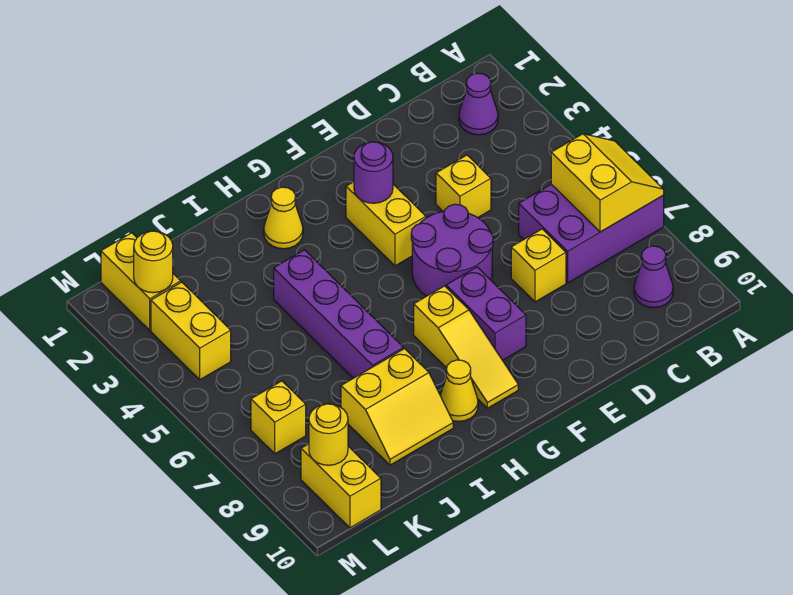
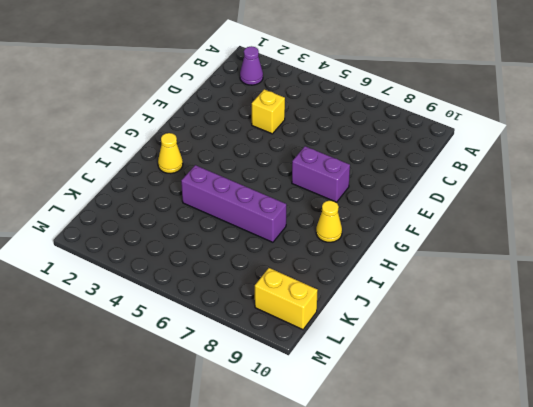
none -> purple 2x3 brick [519,184,664,283]
none -> purple 1x1 cone [634,246,673,308]
none -> yellow 1x1 brick [511,229,566,302]

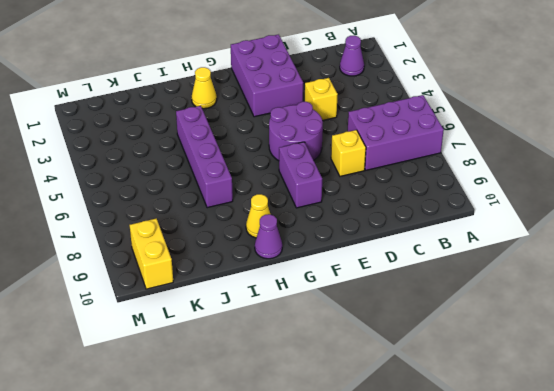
purple 2x3 brick [231,35,303,117] -> yellow 1x2 brick [346,182,426,266]
purple 1x1 cone [255,214,282,259] -> purple 1x1 cone moved to [634,246,673,308]
none -> yellow 1x3 slope [414,286,518,408]
none -> yellow 2x2 slope [341,349,453,465]
none -> yellow 1x2 brick [101,233,181,330]

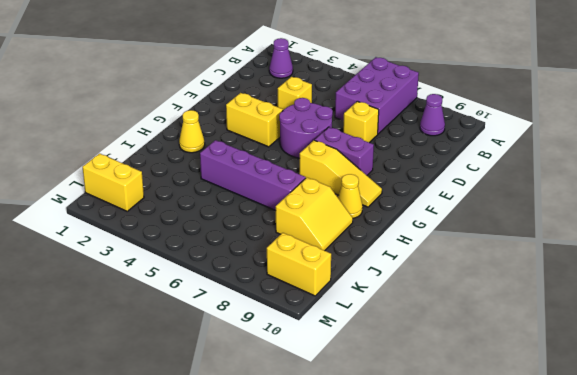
none -> yellow 1x2 brick [151,282,231,380]
none -> yellow 1x1 brick [251,381,306,454]
none -> yellow 2x2 slope [551,134,664,232]

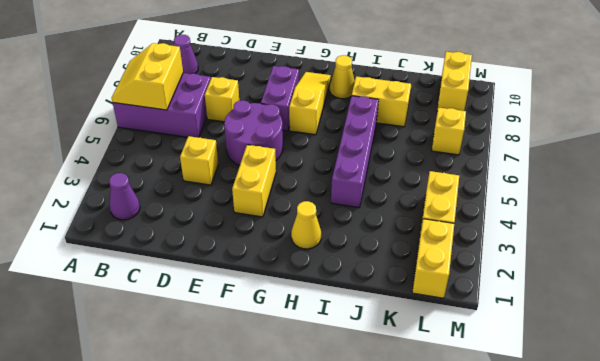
none -> purple 1x1 round brick [354,142,393,203]
none -> yellow 1x1 round brick [134,231,173,293]
none -> yellow 1x1 round brick [309,404,348,465]

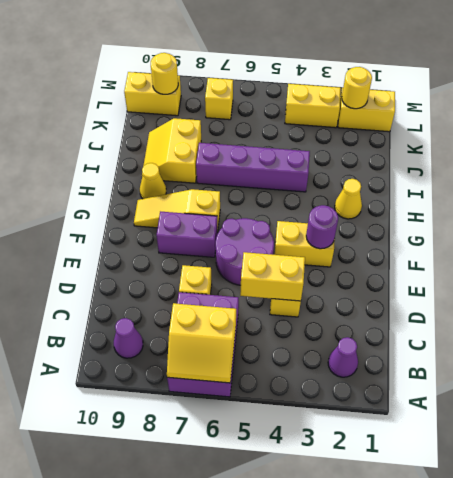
yellow 1x2 brick [240,252,305,301] -> none

